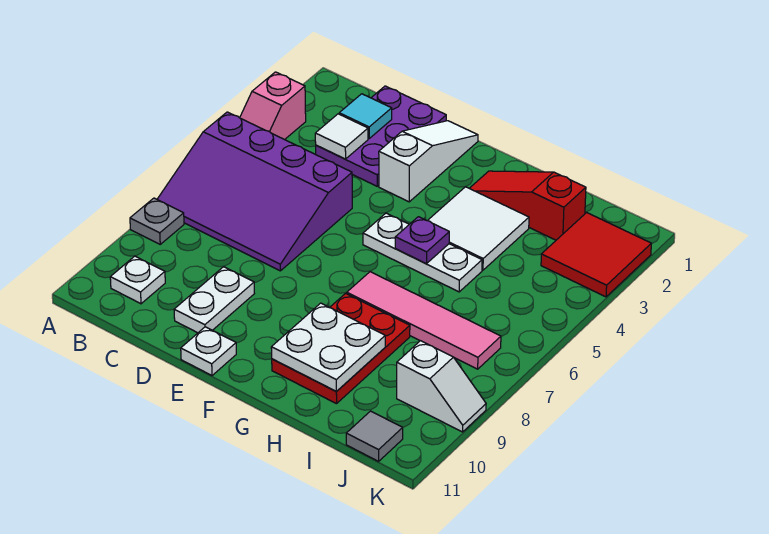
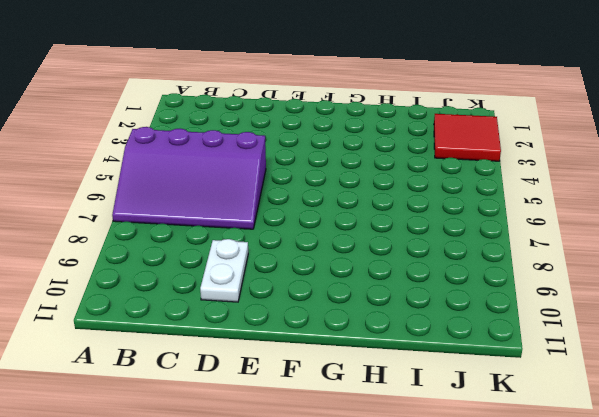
none -> pink 1x2 slope [240,72,306,140]
none -> grey 1x1 plate [130,198,184,244]
none -> white 1x1 plate [110,256,165,304]

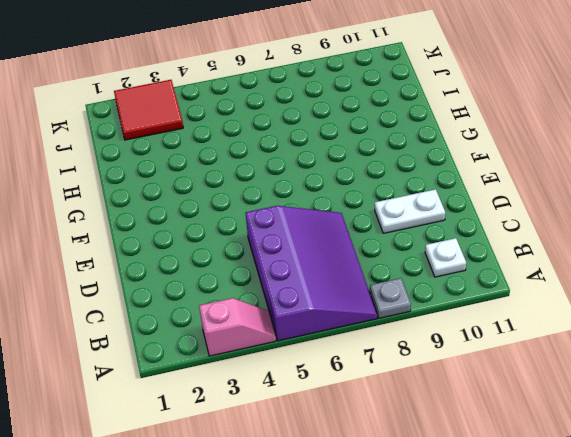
none -> purple 2x3 plate [316,86,446,186]
none -> white 1x3 slope [379,121,478,202]
none -> white 1x1 plate [181,327,236,375]

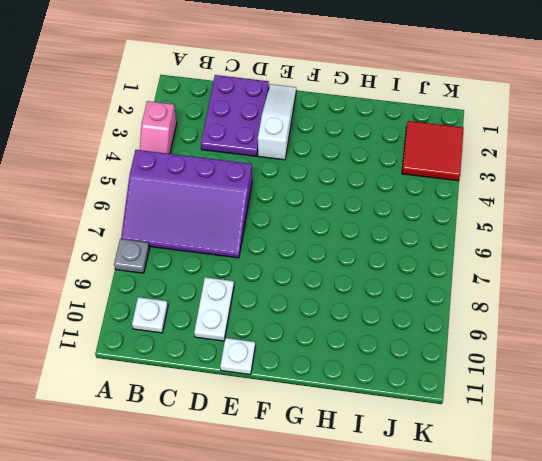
none -> white 1x3 plate [363,213,482,292]
none -> red 1x3 slope [470,171,586,240]
none -> white 2x2 tile [428,187,529,270]

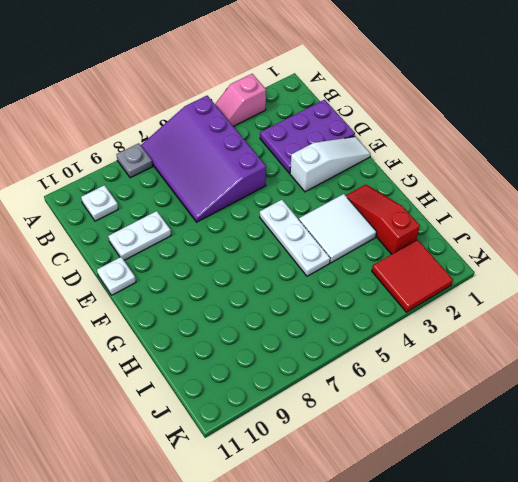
none -> pink 1x4 tile [347,272,501,369]
none -> red 2x3 plate [272,293,410,404]
none -> white 1x2 slope [397,341,486,432]

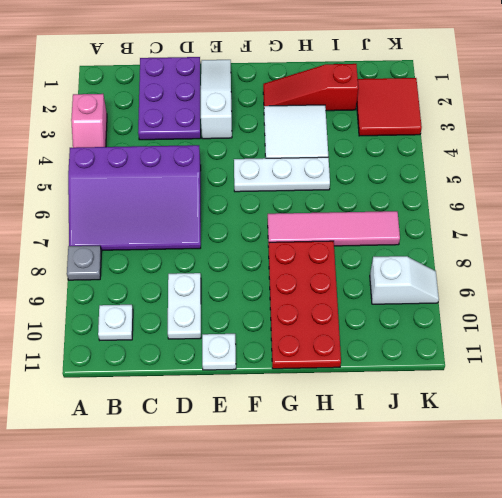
red 2x4 plate [268,241,341,369] -> red 2x3 plate [272,293,410,404]
none -> grey 1x1 tile [346,411,403,461]
none -> cyan 1x1 tile [339,94,392,138]
none -> white 1x1 tile [315,114,368,159]

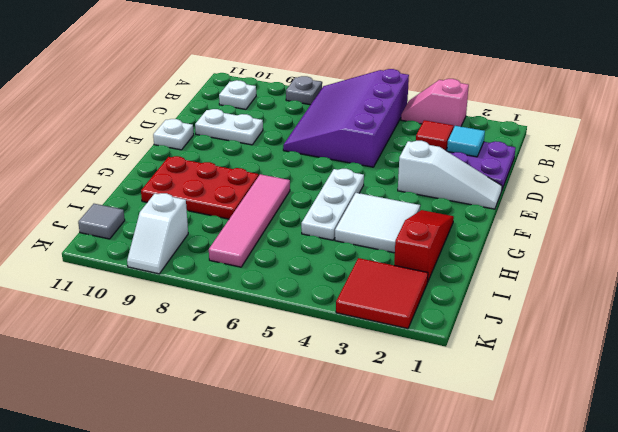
red 1x1 tile [416,120,453,150] -> white 1x1 tile [315,114,368,159]
none -> purple 1x1 plate [395,217,449,264]
none -> white 2x2 plate [271,303,385,392]

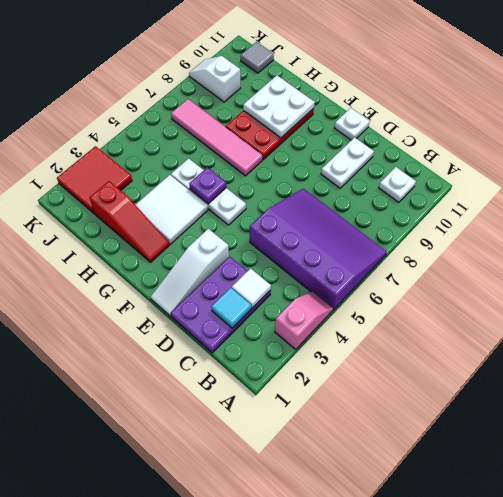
none -> grey 1x1 plate [130,198,184,244]

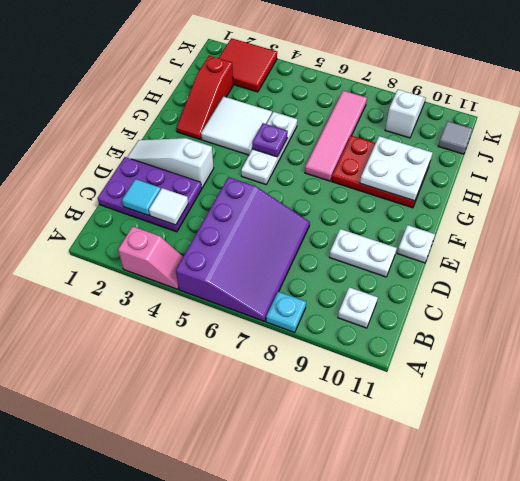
cyan 1x1 plate [266,292,306,332] -> grey 1x1 plate [130,198,184,244]

